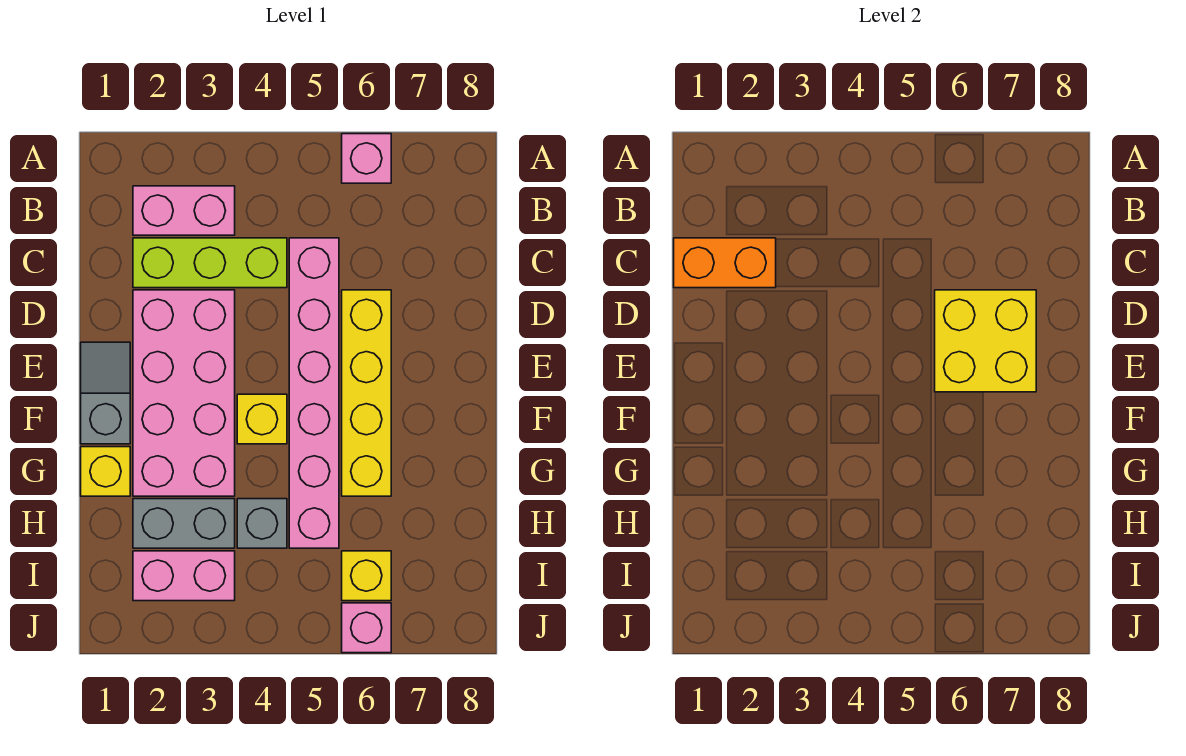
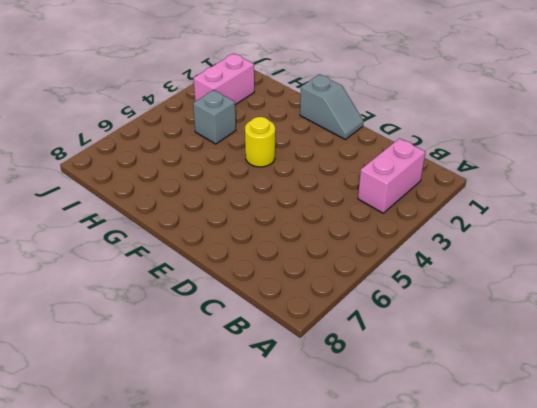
yellow 1x1 round brick [245,117,275,167] -> yellow 1x1 brick [237,394,287,444]
none -> pink 1x1 brick [342,134,391,183]
none -> lime 1x3 brick [133,238,287,288]
none -> pink 1x6 brick [289,238,339,548]

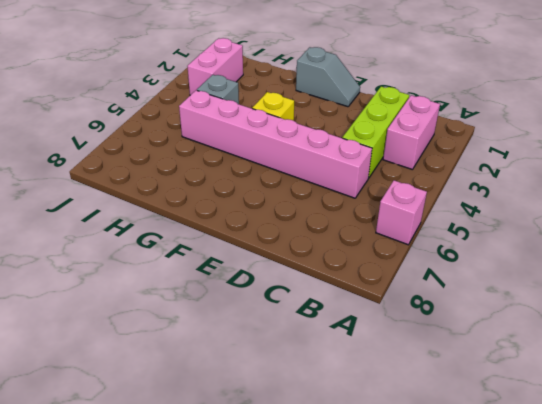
none -> pink 2x4 brick [133,290,235,496]
none -> yellow 1x4 brick [342,290,391,496]
none -> yellow 1x1 brick [81,447,130,496]

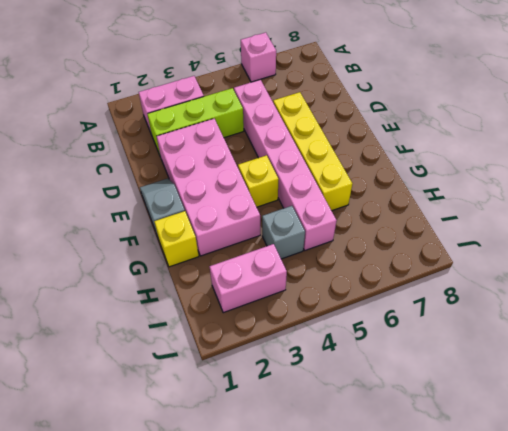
none -> grey 1x2 brick [133,499,235,548]
none -> yellow 1x1 brick [342,551,391,601]
none -> pink 1x1 brick [342,603,391,653]

